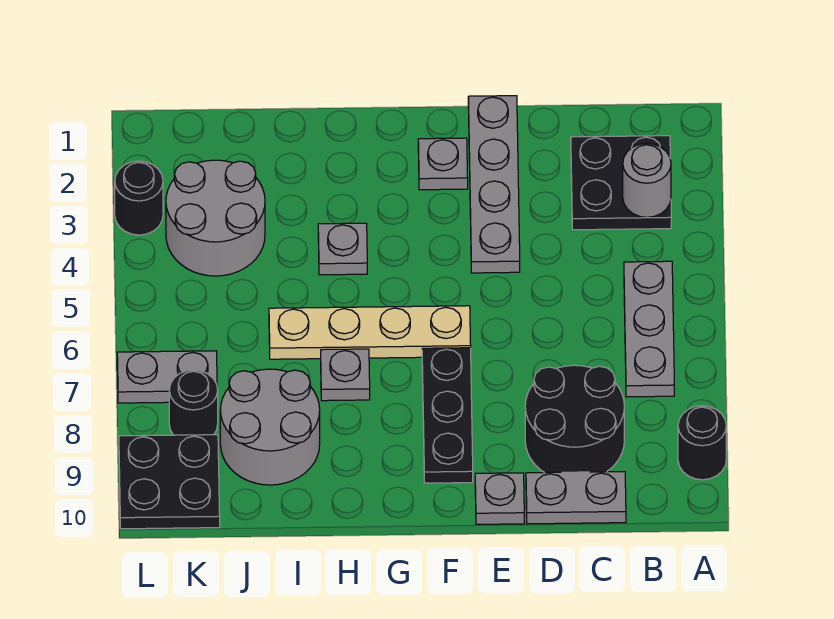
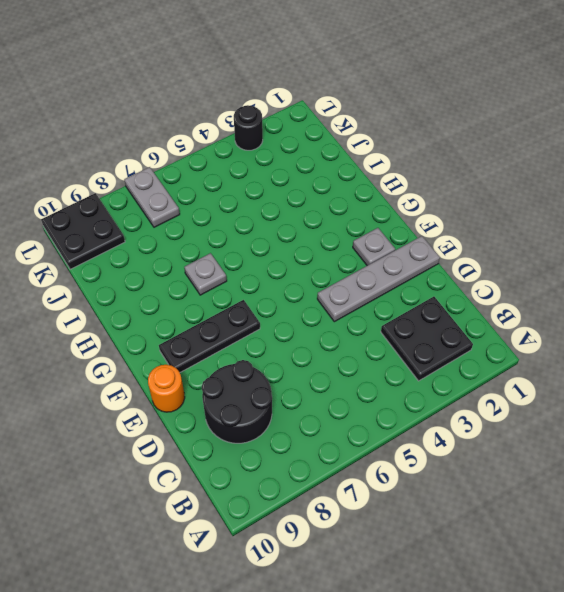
orange 1x1 round brick [148,365,185,412] -> grey 1x1 plate [475,473,524,524]
none -> black 1x1 round brick [678,406,726,480]
none -> grey 1x3 plate [624,261,674,397]
none -> grey 1x2 plate [526,472,626,524]

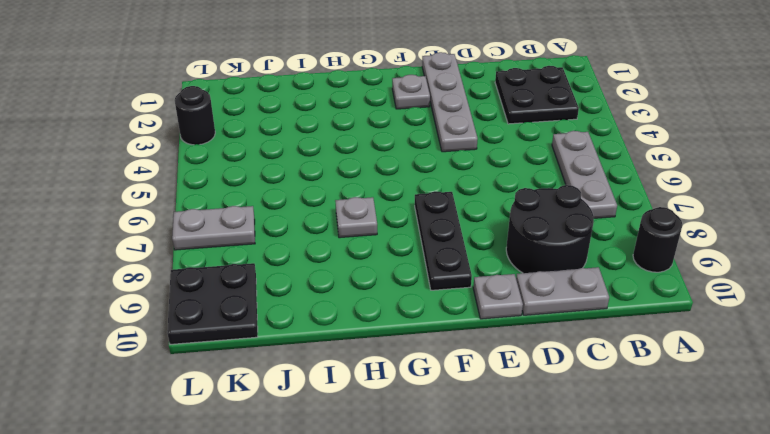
none -> tan 1x4 plate [269,306,471,359]
none -> grey 1x1 plate [318,223,367,275]
none -> grey 2x2 round brick [220,369,320,485]

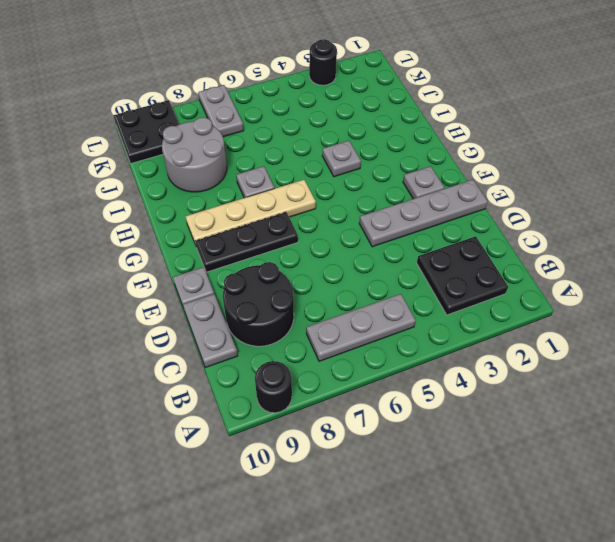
tan 1x4 plate [185,180,316,245] -> tan 1x4 plate turned to [269,306,471,359]
none -> grey 2x2 round brick [166,160,265,276]
none -> black 1x1 round brick [169,370,218,435]
none -> grey 1x1 round brick [623,143,671,217]

